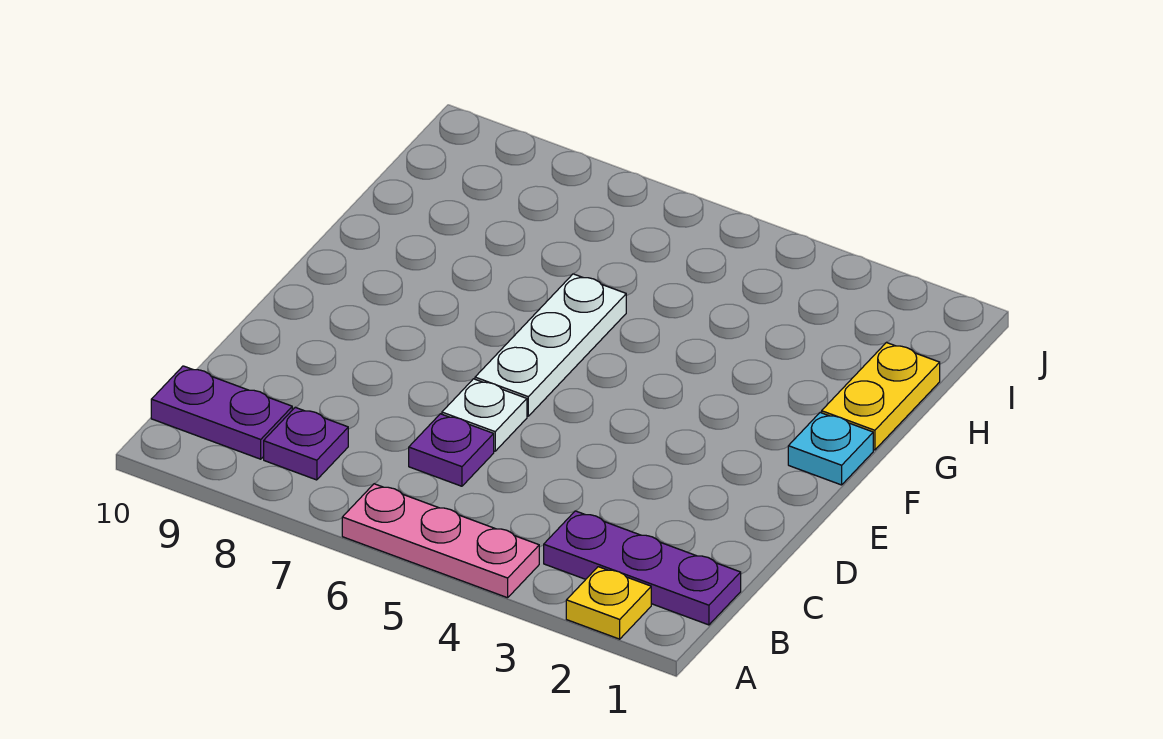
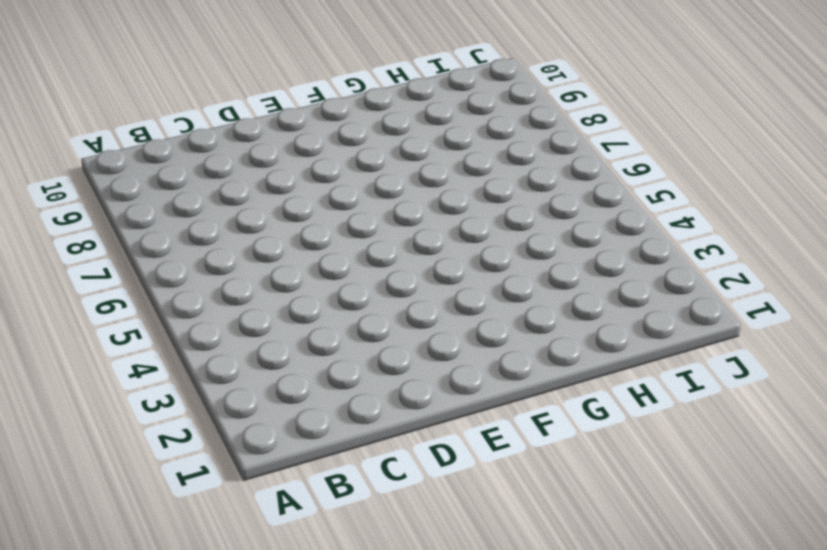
none -> yellow 1x1 plate [566,567,651,639]
none -> pink 1x3 plate [342,484,539,598]

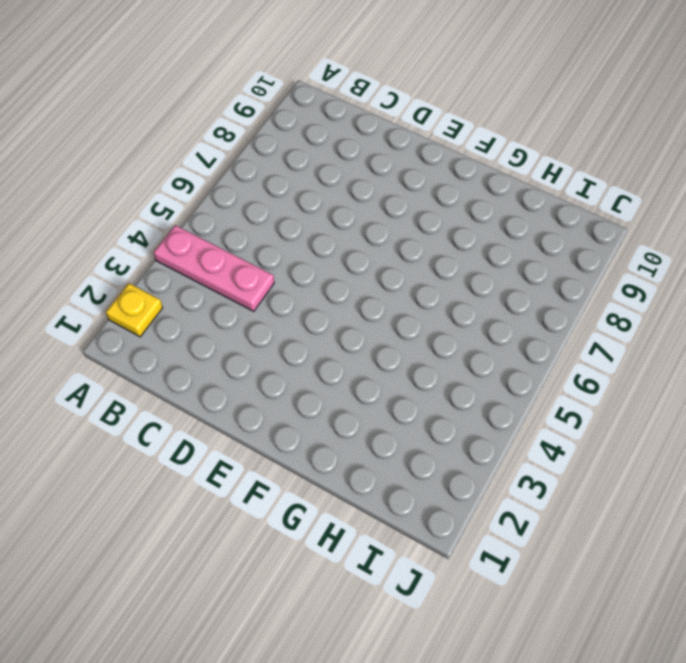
pink 1x3 plate [154,225,274,311] -> pink 1x3 plate turned to [342,484,539,598]
none -> purple 1x3 plate [544,511,741,625]
none -> purple 1x1 plate [264,407,348,480]

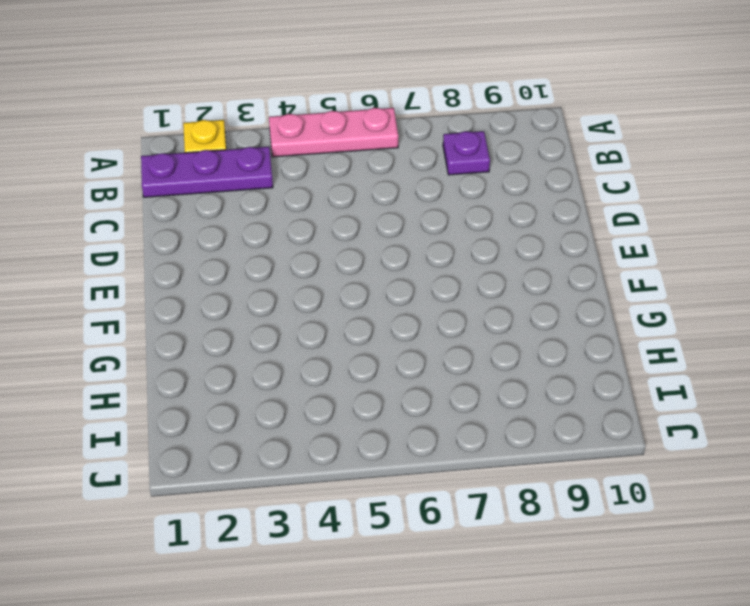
none -> purple 1x2 plate [151,366,292,459]
none -> purple 1x1 plate [409,414,494,486]

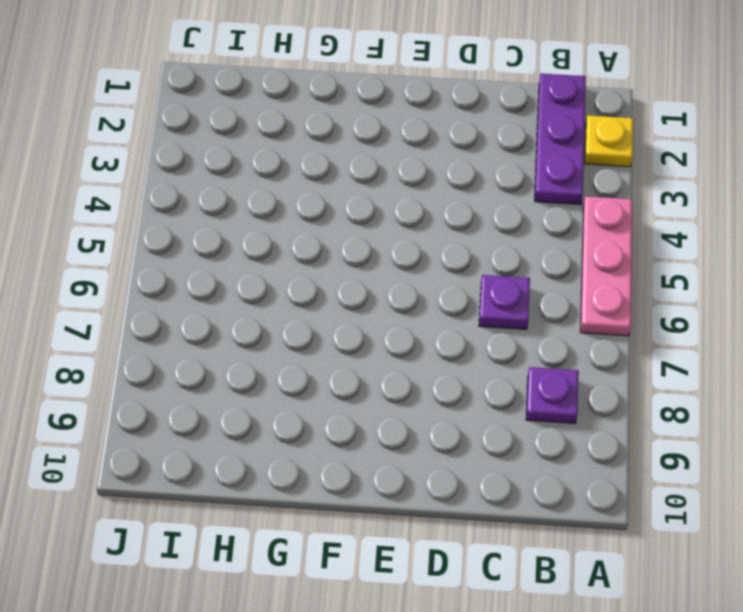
none -> purple 1x2 plate [151,366,292,459]
none -> white 1x1 plate [442,379,527,451]

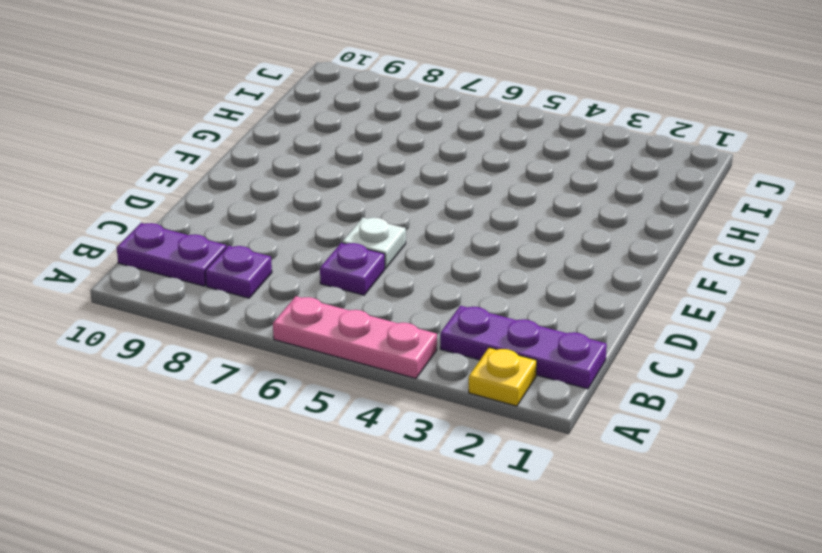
none -> white 1x3 plate [475,274,626,416]
none -> cyan 1x1 plate [788,413,873,485]

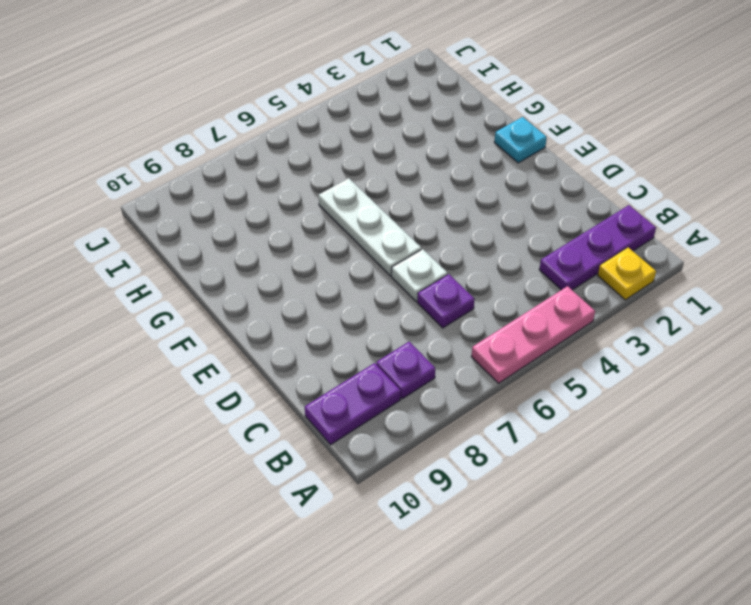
none -> yellow 1x2 plate [822,342,940,450]

